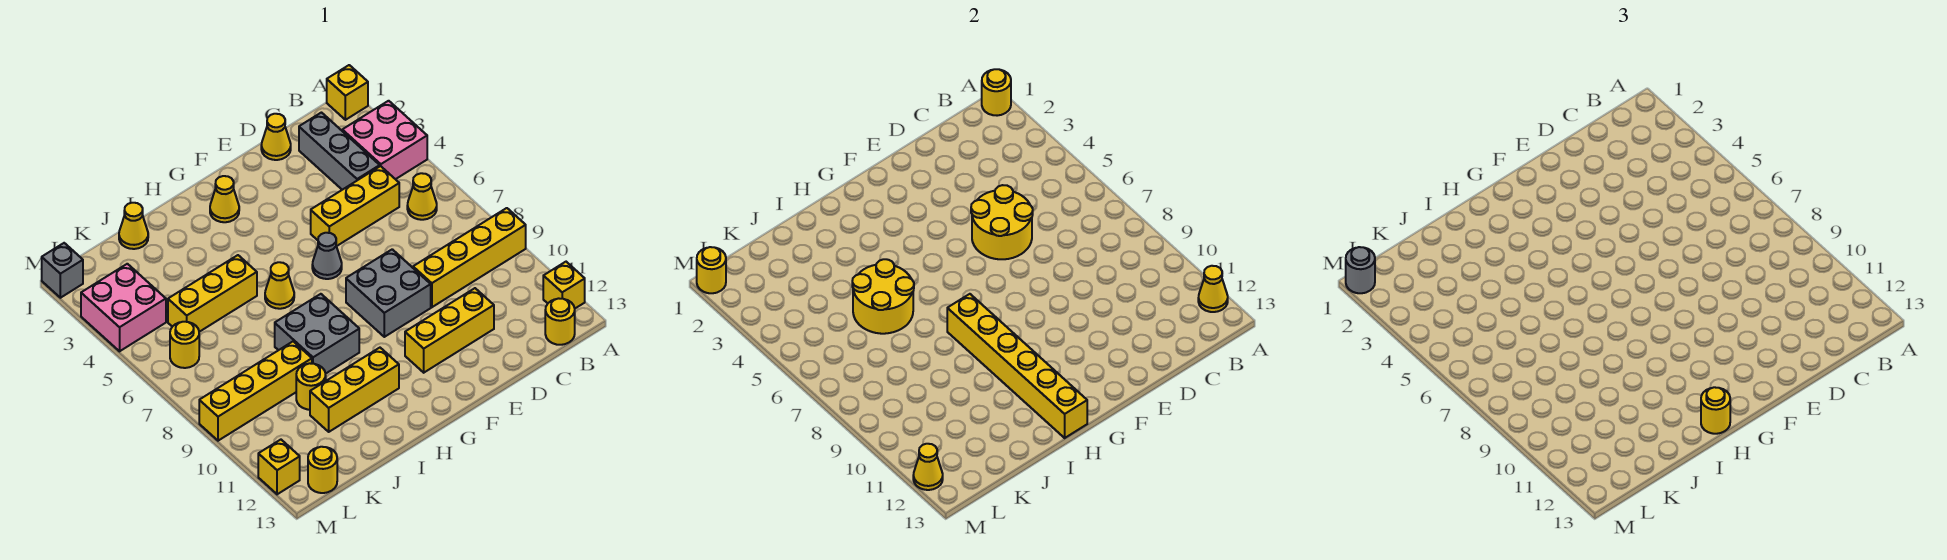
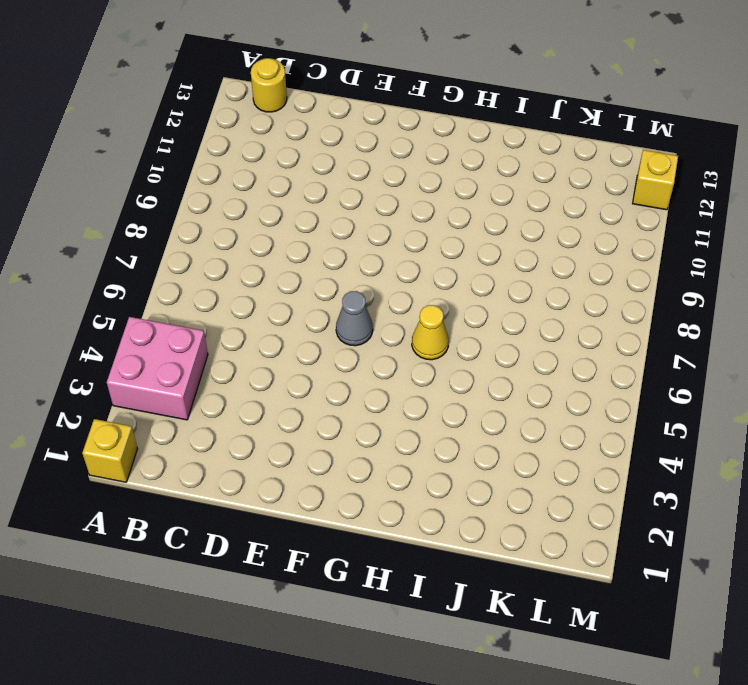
none -> yellow 1x4 brick [413,208,526,307]
none -> yellow 1x1 brick [543,262,585,308]
none -> yellow 1x1 cone [407,173,437,220]
none -> grey 1x3 brick [299,113,380,190]

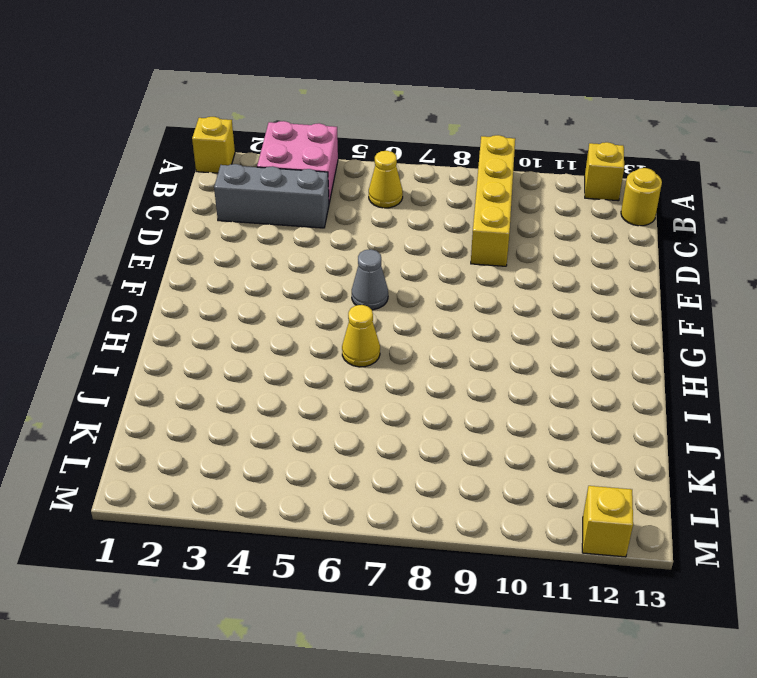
none -> yellow 1x3 brick [311,166,399,246]
none -> yellow 1x1 cone [261,114,291,160]
none -> yellow 1x3 brick [405,288,494,373]
none -> grey 2x2 brick [346,249,431,337]

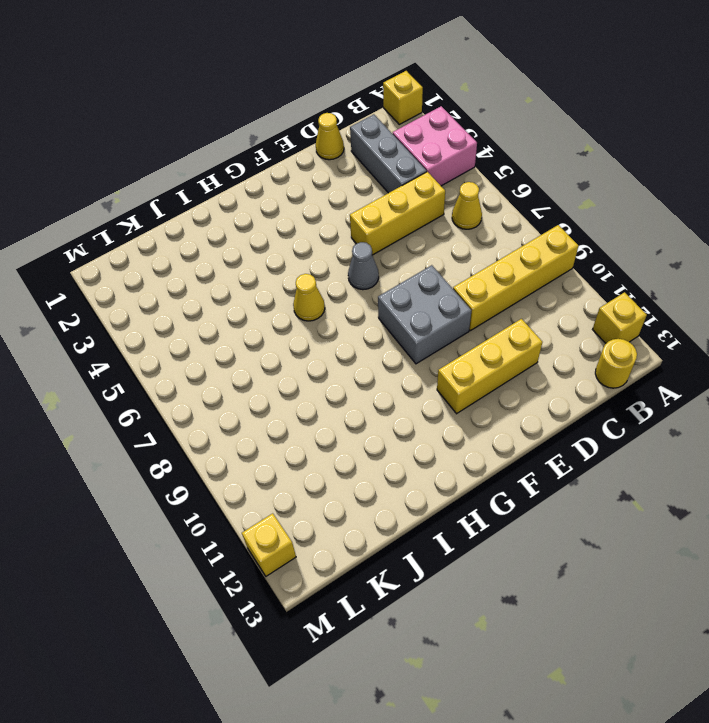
none -> yellow 1x1 cone [210,176,239,222]
none -> grey 2x2 brick [275,294,359,374]
none -> yellow 1x3 brick [310,348,399,432]
none -> yellow 1x3 brick [168,255,257,332]

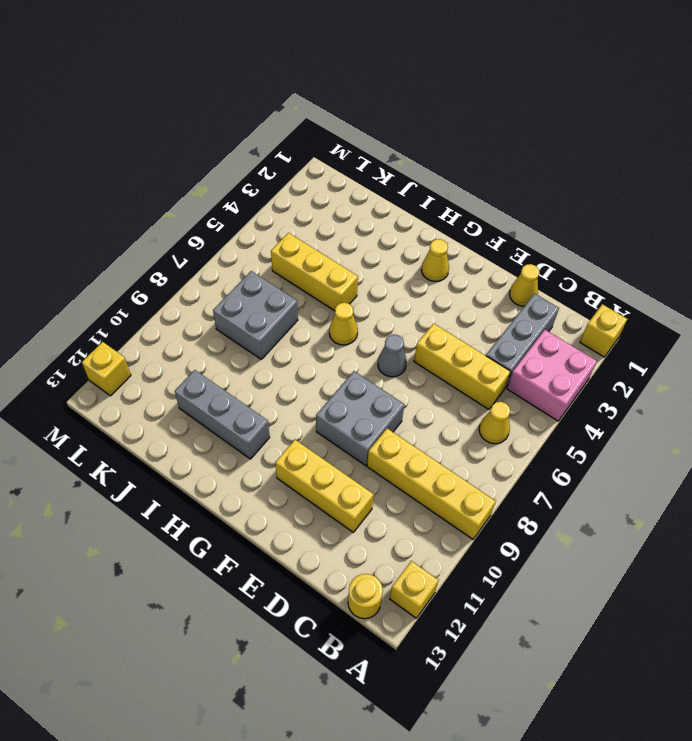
grey 1x3 brick [175,370,270,459] -> yellow 1x3 brick [310,348,399,432]
grey 2x2 brick [213,271,298,359] -> grey 2x2 brick moved to [275,294,359,374]
none -> yellow 1x1 cone [119,203,148,249]
none -> yellow 1x4 brick [199,341,312,441]
none -> yellow 1x1 round brick [296,363,326,410]
none -> pink 2x2 brick [81,264,166,351]

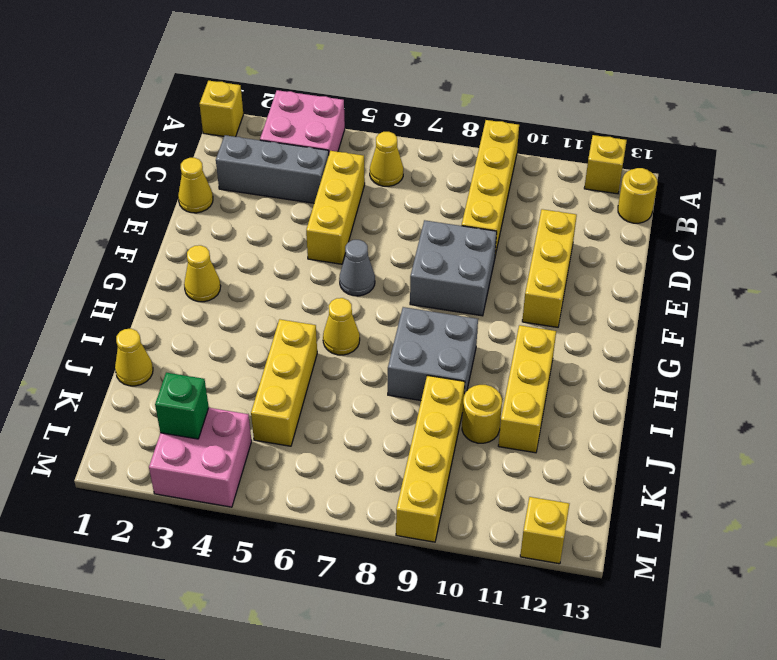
green 1x1 brick [155,373,209,439] -> none
none -> yellow 1x1 round brick [170,322,199,368]
none -> yellow 1x1 round brick [308,447,337,493]
none -> grey 1x1 brick [42,243,83,298]
none -> yellow 1x1 round brick [982,69,1011,116]

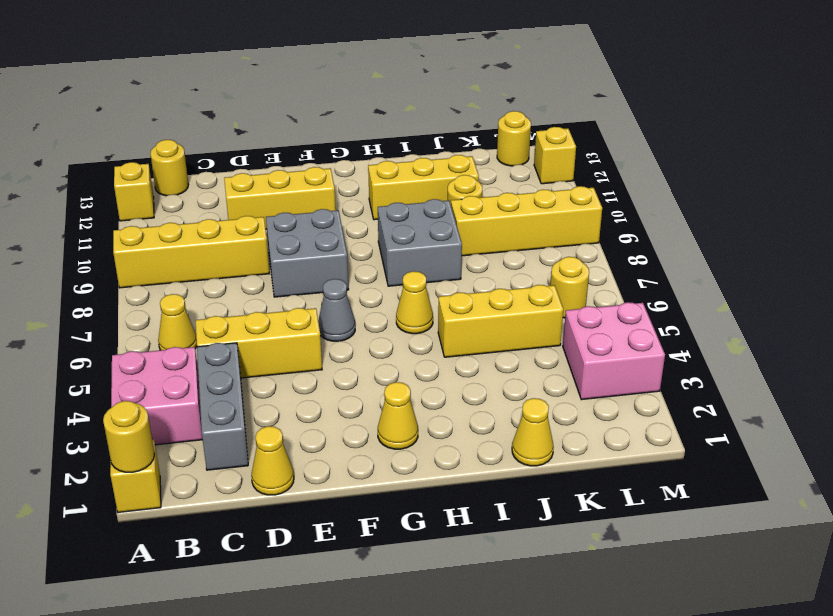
none -> grey 1x1 brick [42,243,83,298]
none -> yellow 1x1 cone [1198,266,1228,312]
none -> yellow 2x2 round brick [971,185,1033,259]
none -> yellow 1x6 brick [947,294,1087,438]

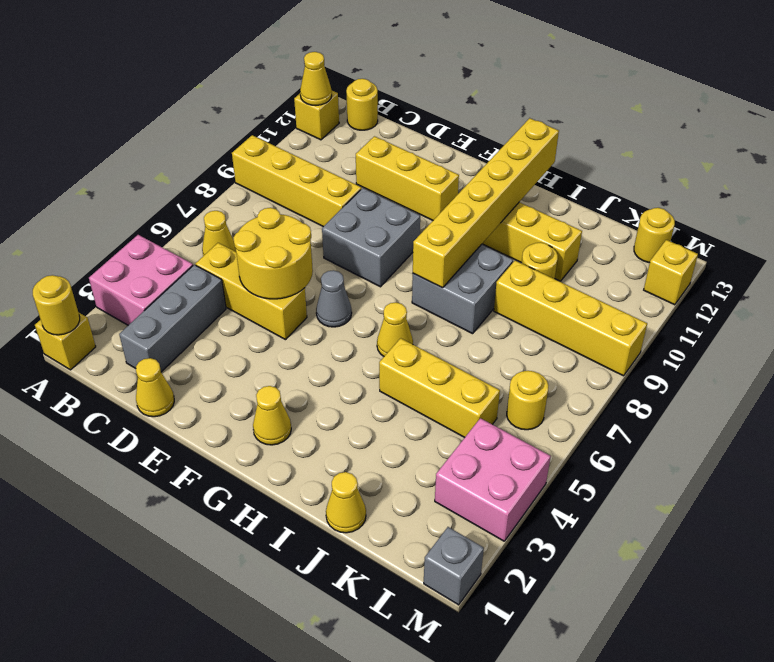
none -> yellow 2x2 round brick [852,259,914,334]
none -> yellow 1x1 round brick [697,247,726,293]
none -> yellow 1x1 cone [913,444,943,490]
none -> yellow 1x1 round brick [1701,387,1730,434]

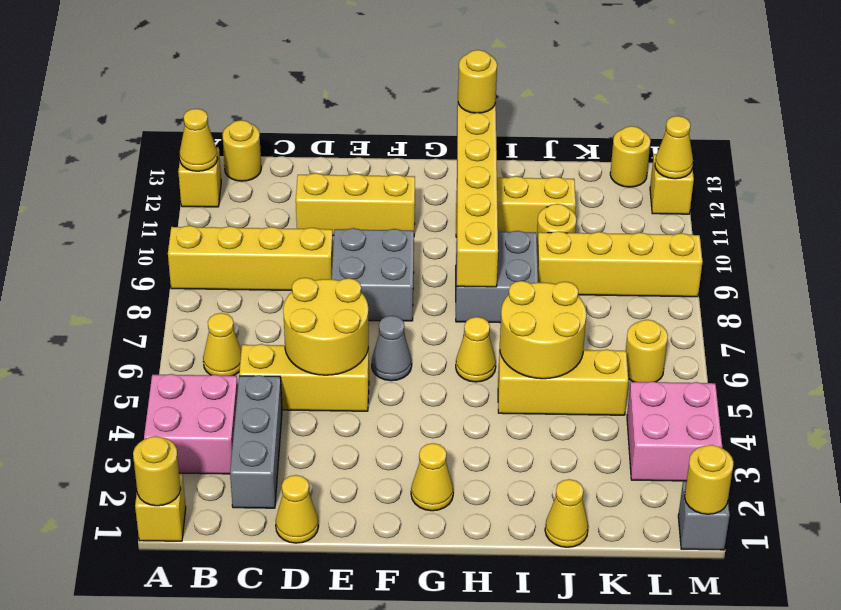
none -> grey 1x1 round brick [1346,247,1375,293]

